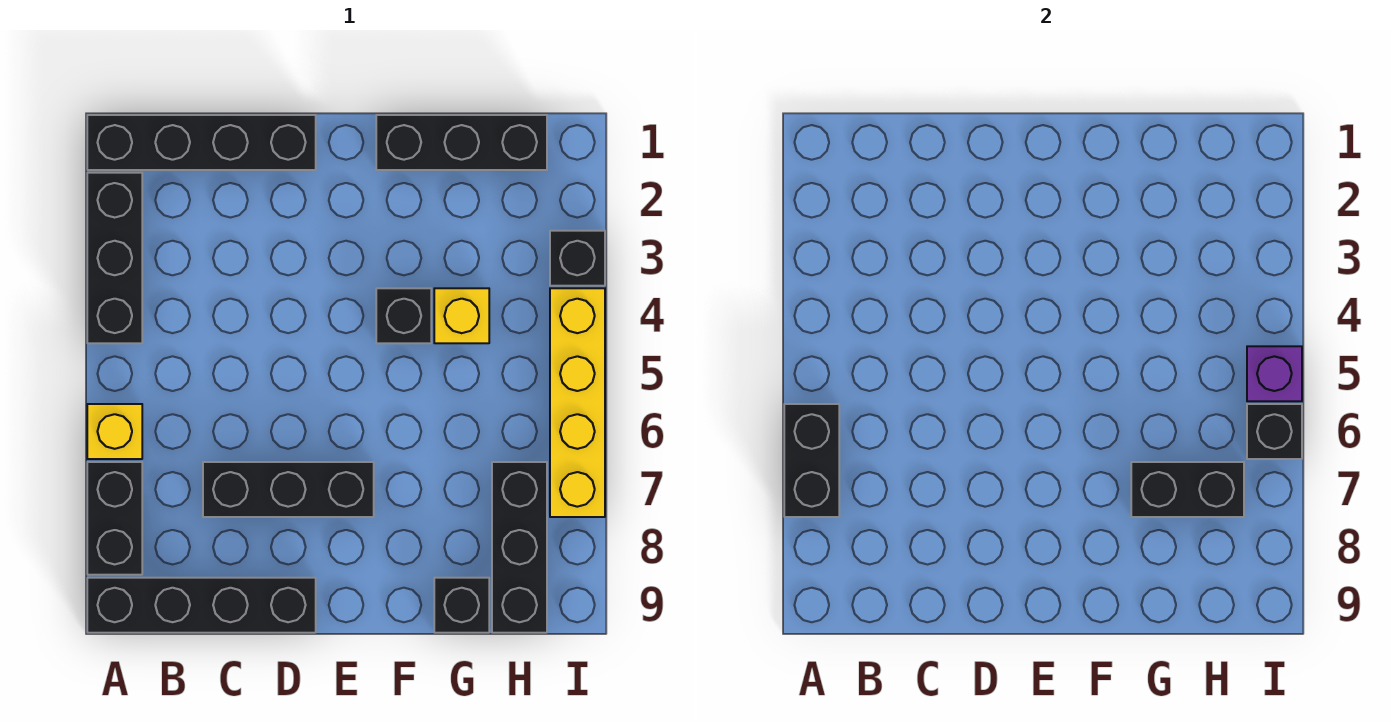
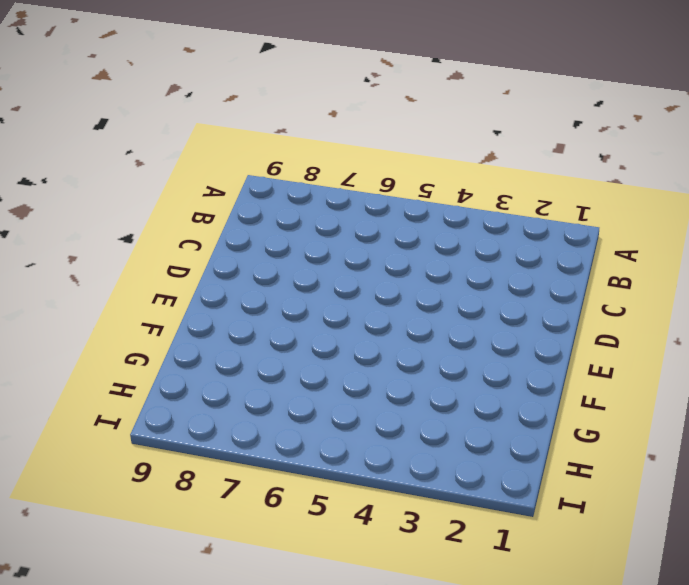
none -> black 1x4 brick [87,115,316,170]
none -> black 1x3 brick [87,173,142,343]
none -> yellow 1x1 brick [87,404,142,459]

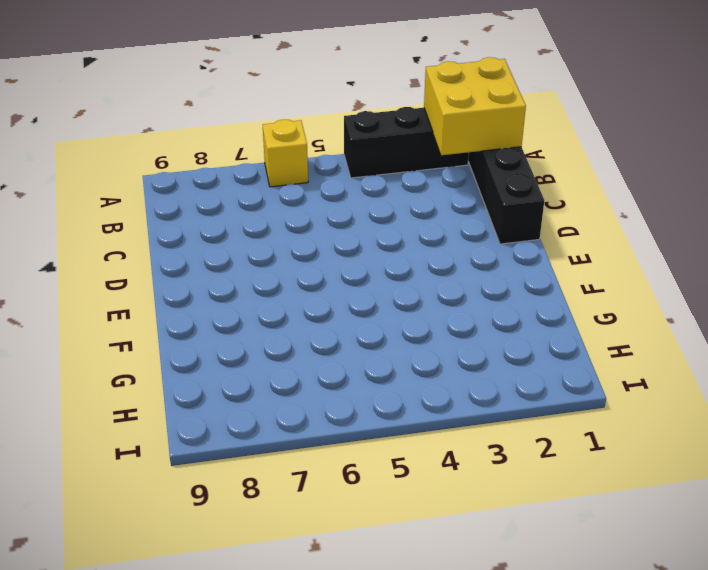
yellow 2x2 brick [424,57,526,155] -> none
none -> black 1x2 brick [87,462,142,575]
none -> black 1x4 brick [87,578,316,633]
none -> black 1x3 brick [203,462,374,517]

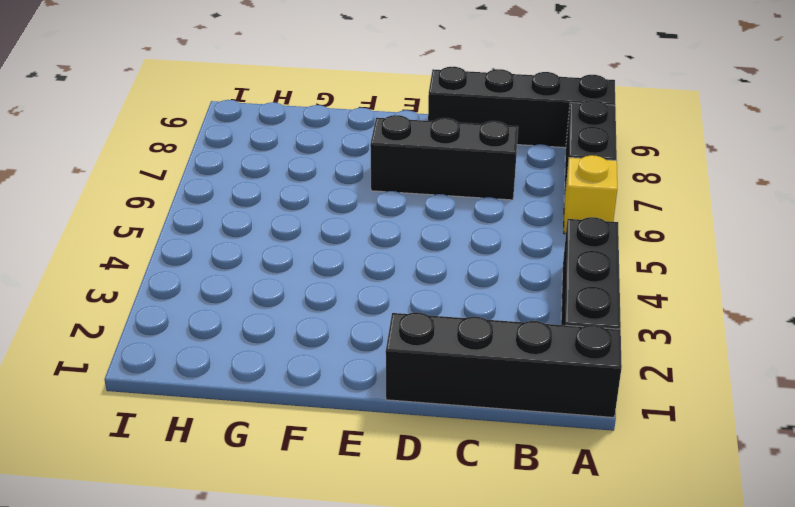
none -> black 1x3 brick [376,115,547,170]
none -> black 1x1 brick [376,288,431,343]
none -> yellow 1x1 brick [434,288,489,343]

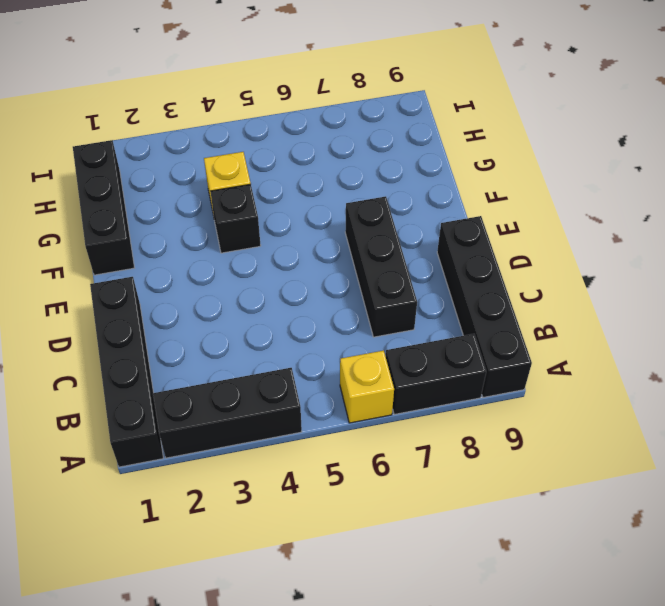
none -> black 1x1 brick [434,578,489,633]
none -> black 1x3 brick [492,462,547,633]
none -> black 1x1 brick [550,231,605,286]

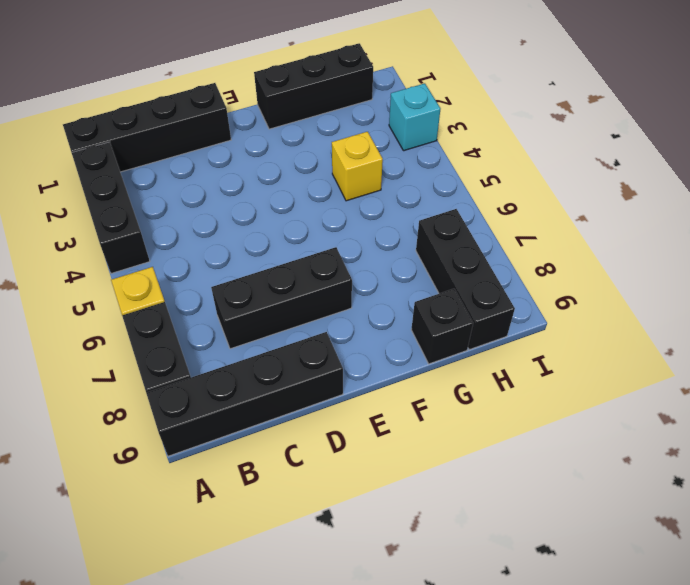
cyan 1x1 brick [389,83,440,151] -> black 1x1 brick [550,231,605,286]
none -> black 1x1 brick [376,288,431,343]
none -> yellow 1x4 brick [550,288,605,517]
none -> black 1x2 brick [784,404,839,517]

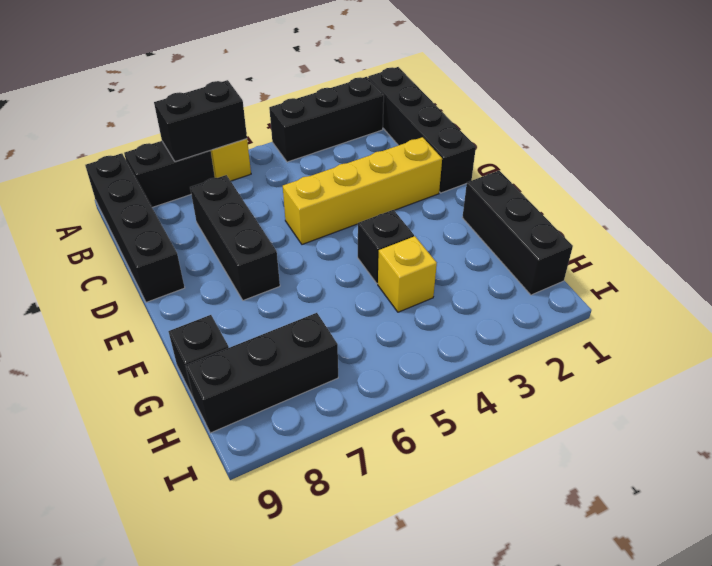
yellow 1x4 brick [283,137,442,244] -> yellow 1x4 brick moved to [550,288,605,517]
none -> black 1x1 brick [550,231,605,286]
none -> black 1x2 brick [1131,462,1244,517]
none -> purple 1x1 brick [1247,346,1302,401]

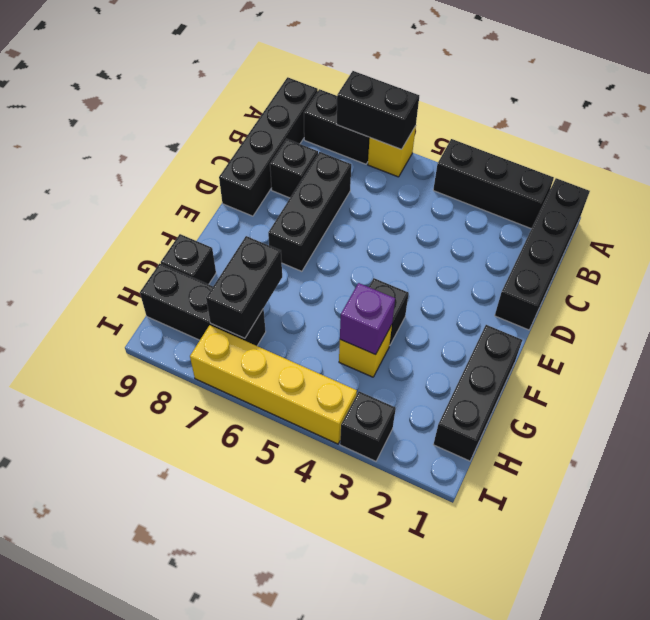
black 1x1 brick [270,139,318,198] -> black 1x1 brick moved to [1247,404,1302,459]
purple 1x1 brick [340,283,395,355] -> purple 1x1 brick moved to [1247,346,1302,401]

